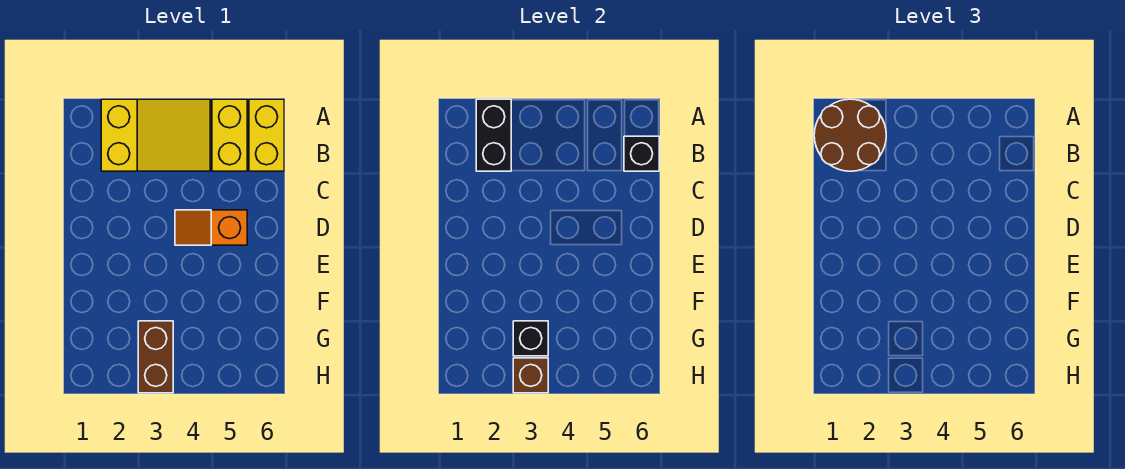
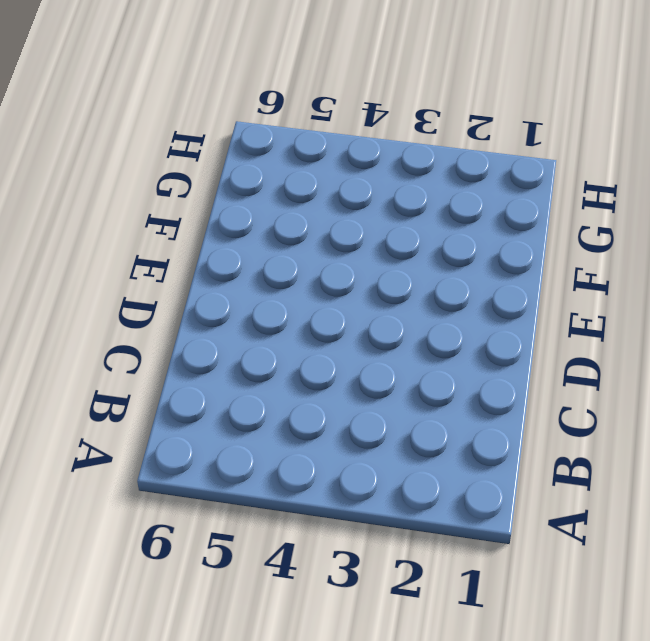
none -> yellow 2x3 slope [101,99,210,171]
none -> yellow 1x2 brick [212,99,247,171]

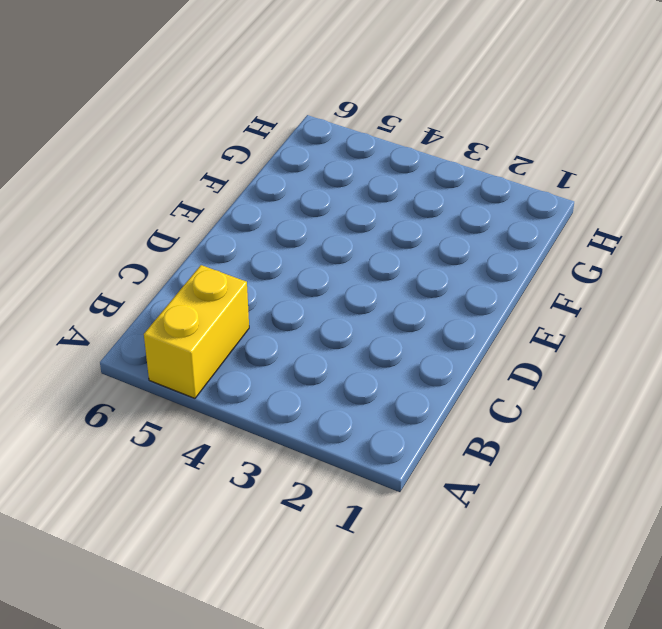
none -> yellow 2x3 slope [101,99,210,171]
none -> yellow 1x2 brick [249,99,284,171]

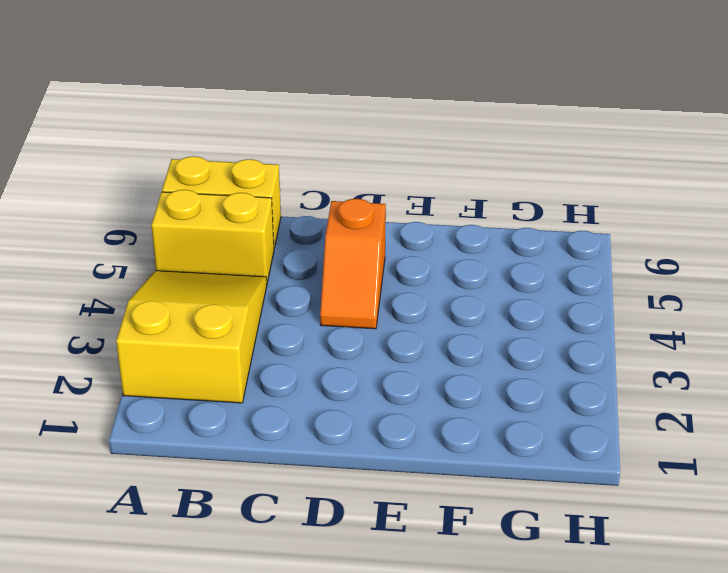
none -> brown 1x2 brick [138,321,173,393]
none -> black 1x2 brick [476,99,511,171]

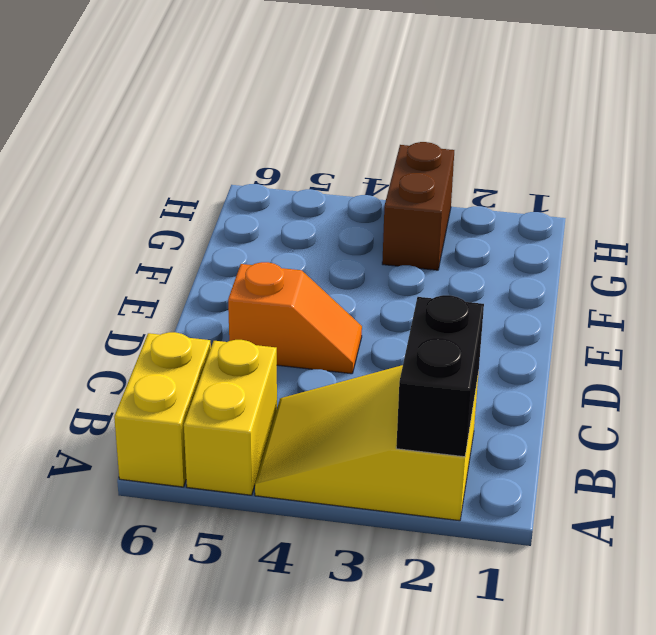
none -> black 1x1 brick [624,136,659,171]
none -> black 1x1 brick [513,321,548,356]

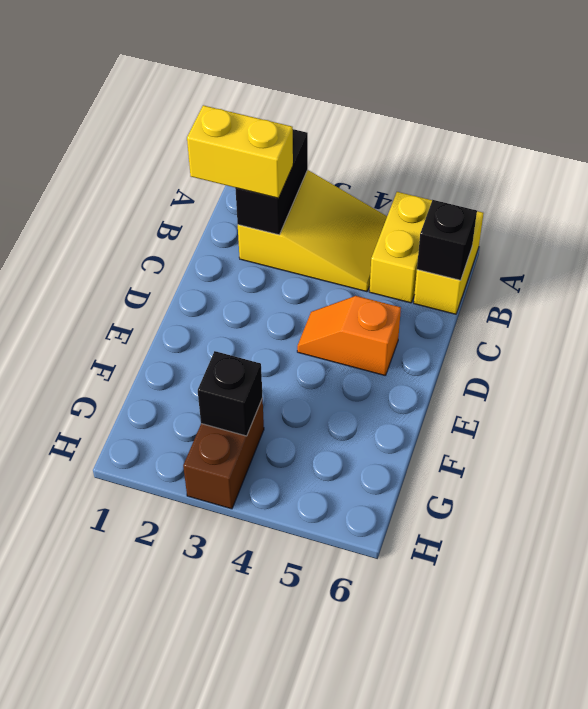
yellow 1x2 brick [187,105,293,198] -> brown 2x2 round brick [814,99,886,171]
none -> brown 1x1 brick [513,358,548,393]

